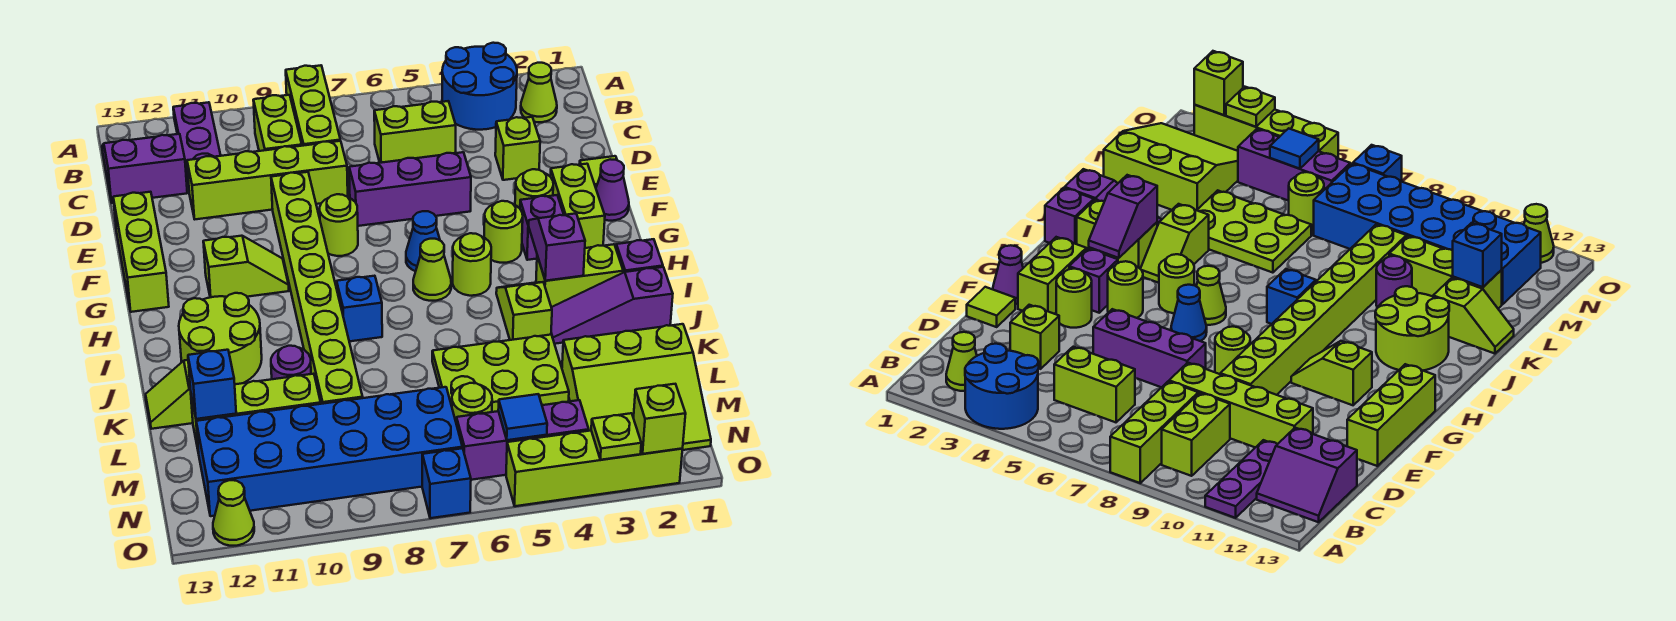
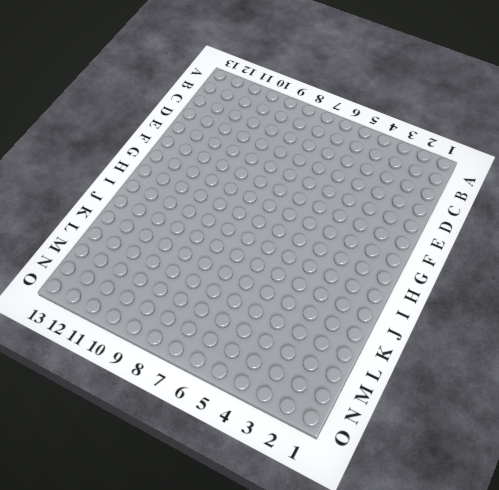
none -> blue 2x2 round brick [442,43,517,130]
none -> lime 1x3 brick [286,65,340,146]
none -> purple 1x3 plate [173,102,221,190]
none -> lime 1x1 cone [521,63,557,122]

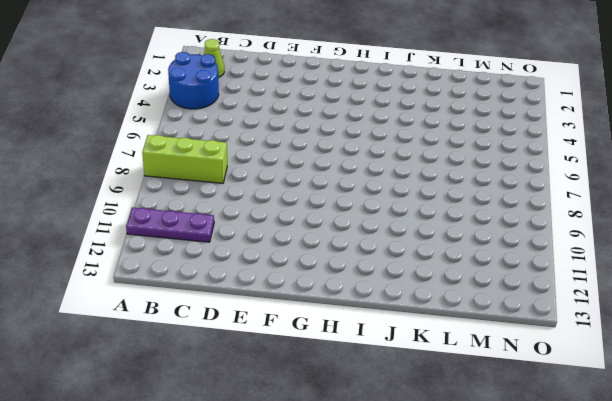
none -> lime 1x2 brick [253,95,302,151]
none -> purple 2x2 slope [102,134,187,203]
none -> lime 1x2 brick [374,101,456,163]
none -> lime 1x1 brick [495,117,540,180]

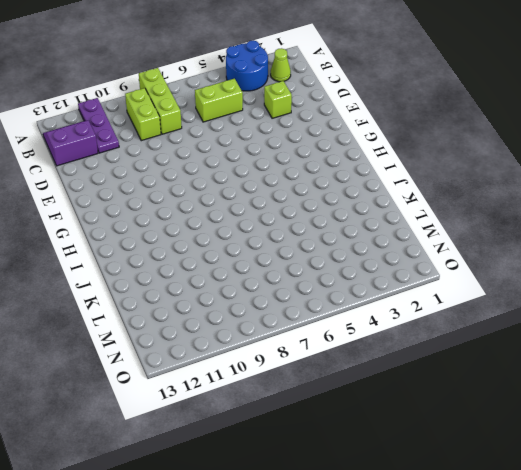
none -> lime 1x4 brick [187,141,348,219]
none -> lime 1x1 tile [579,156,617,187]
none -> purple 1x3 brick [349,152,471,226]
none -> lime 1x8 brick [271,172,363,404]

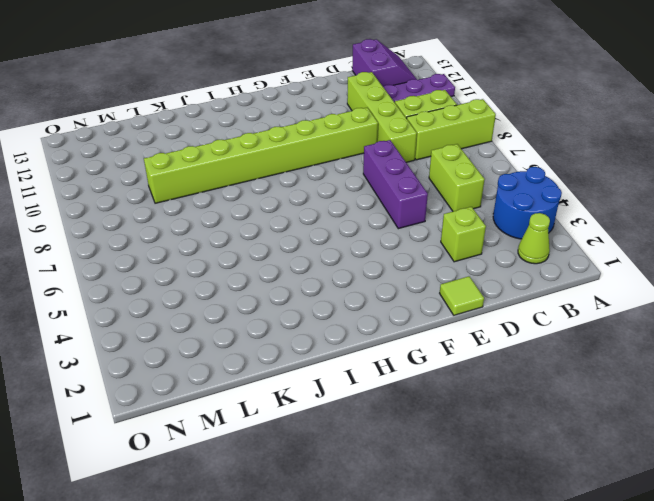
none -> lime 1x3 brick [113,192,169,312]
none -> purple 1x1 cone [596,159,629,221]
none -> lime 1x2 brick [551,164,605,248]
none -> lime 1x1 round brick [515,169,553,208]

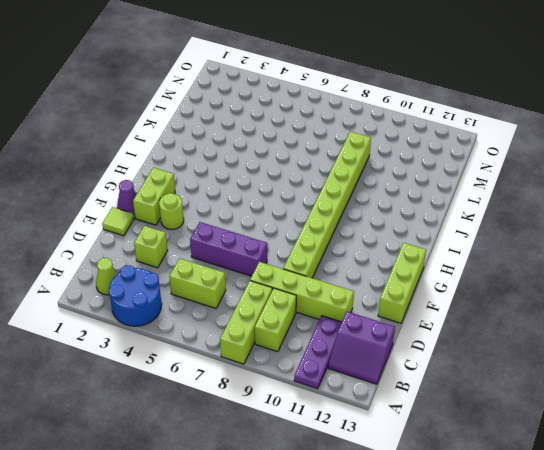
none -> lime 1x1 round brick [320,194,358,256]
none -> purple 1x1 brick [520,195,564,260]
none -> lime 1x1 round brick [484,201,523,263]
none -> blue 1x1 cone [406,211,440,271]

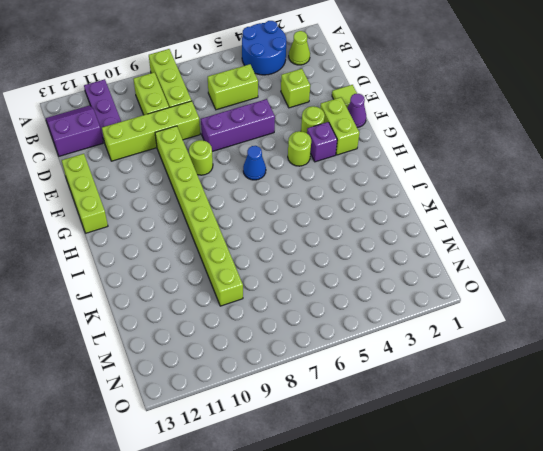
none -> lime 1x2 slope [203,236,289,297]
none -> lime 1x1 round brick [453,233,491,296]
none -> lime 1x1 cone [413,239,451,301]
none -> purple 1x1 brick [616,239,663,272]

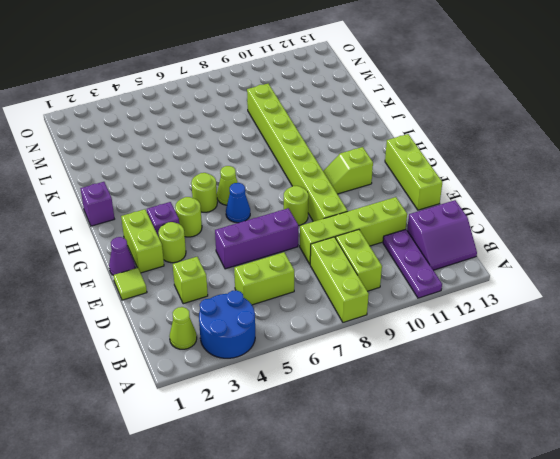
none -> lime 1x2 brick [536,244,623,307]
none -> lime 1x2 slope [496,282,552,340]
none -> blue 1x1 brick [337,276,382,341]
none -> lime 2x2 round brick [179,293,262,384]

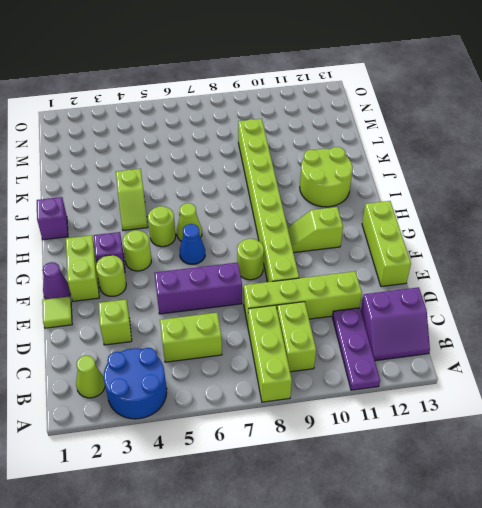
none -> lime 1x2 brick [536,244,623,307]
none -> blue 1x1 brick [337,276,382,341]
none -> purple 1x3 slope [551,267,673,344]
none -> lime 2x3 plate [432,335,569,412]

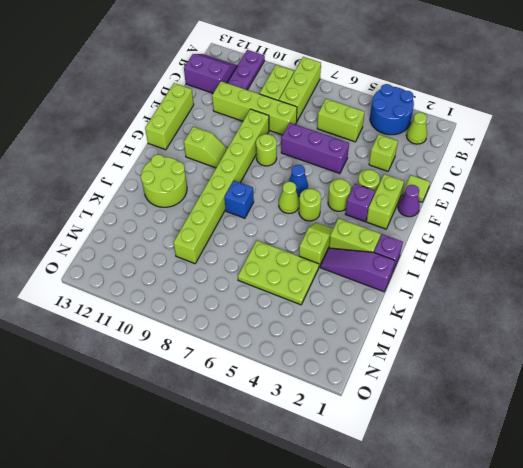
none -> purple 1x1 round brick [271,346,311,379]
none -> lime 1x2 slope [146,360,193,429]
none -> lime 3x3 slope [562,324,711,450]
none -> lime 1x3 brick [191,374,321,453]

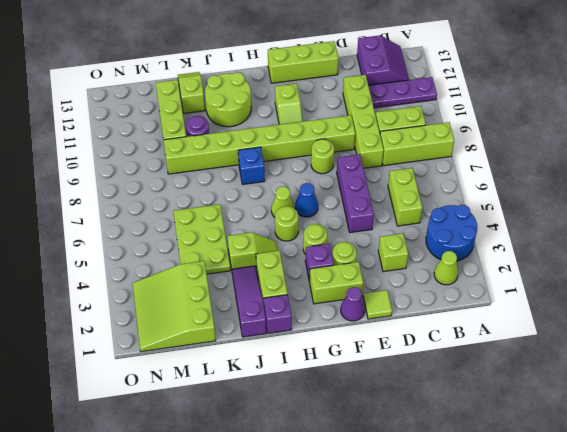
none -> lime 1x1 round brick [452,383,492,422]
none -> blue 2x6 brick [196,387,462,516]
none -> purple 1x3 brick [456,400,589,480]
none -> lime 1x4 brick [506,431,682,506]

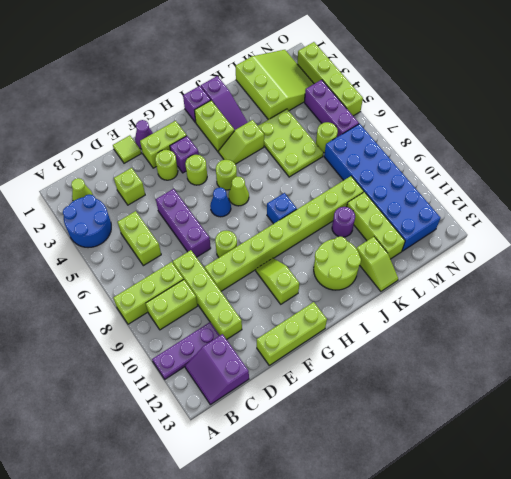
none -> blue 1x1 brick [422,448,471,518]
none -> lime 1x1 cone [213,480,254,546]
none -> purple 1x2 slope [529,213,585,281]
none -> blue 1x1 brick [188,350,236,419]

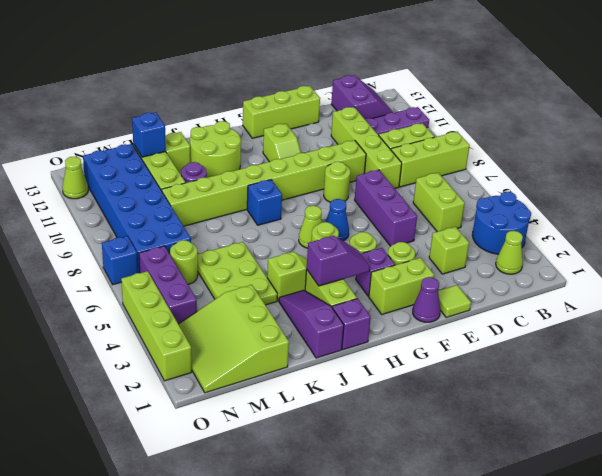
none -> blue 1x1 tile [498,394,547,440]
none -> lime 1x1 brick [634,384,686,454]
none -> lime 1x1 plate [591,413,641,460]

